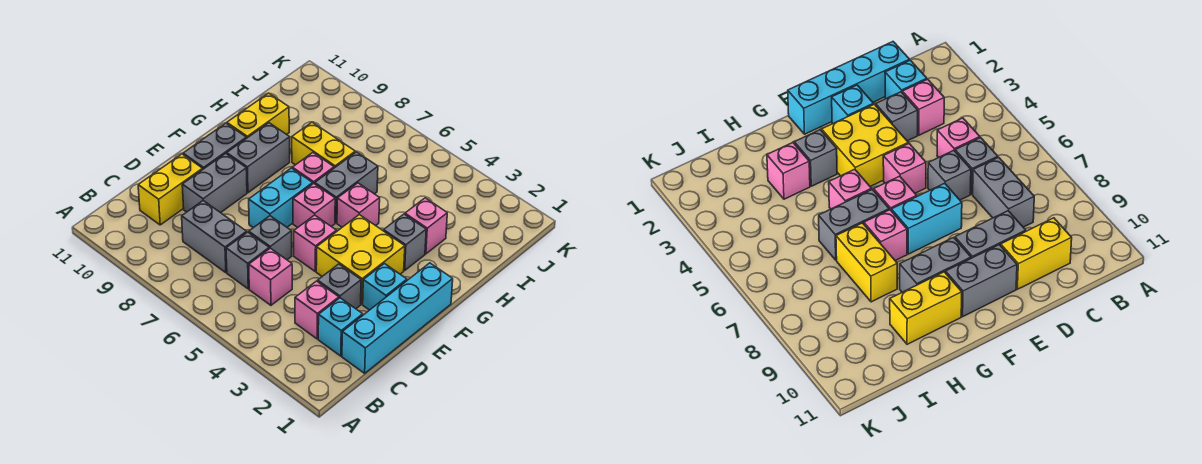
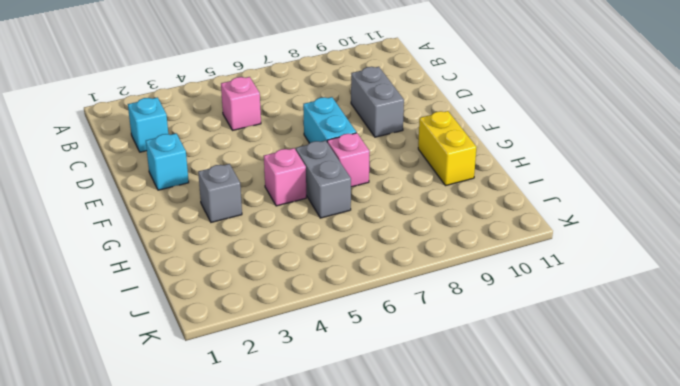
none -> cyan 1x4 brick [342,263,453,373]
none -> pink 1x1 brick [295,281,339,339]
none -> grey 1x1 brick [226,232,269,289]

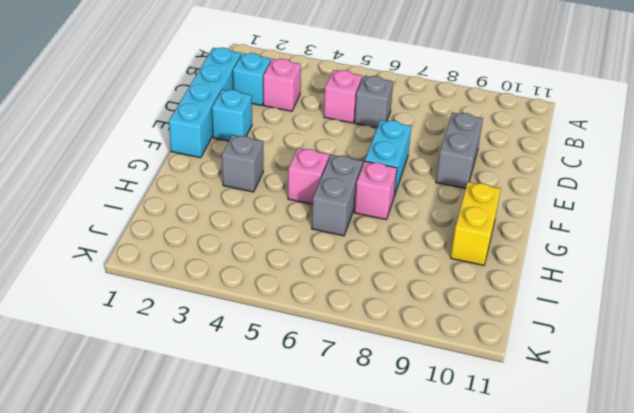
none -> grey 1x2 brick [182,201,247,273]
none -> yellow 1x2 brick [138,154,203,225]
none -> grey 1x1 brick [318,264,361,309]

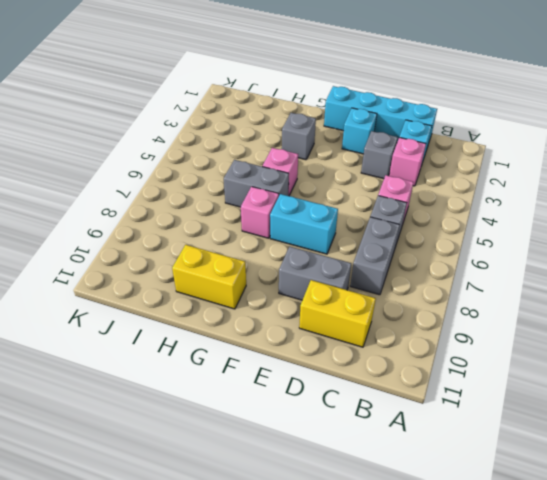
none -> grey 1x1 brick [249,216,292,260]
none -> yellow 2x2 brick [316,215,405,304]
none -> pink 1x1 brick [294,215,336,271]

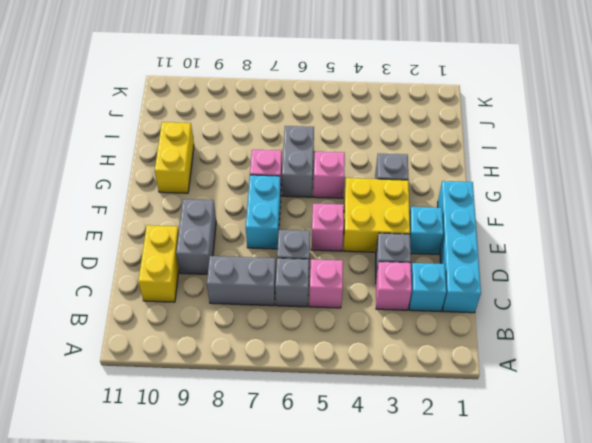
none -> grey 1x2 brick [183,123,246,169]
none -> pink 1x1 brick [293,183,335,227]
none -> grey 1x2 brick [227,123,290,193]

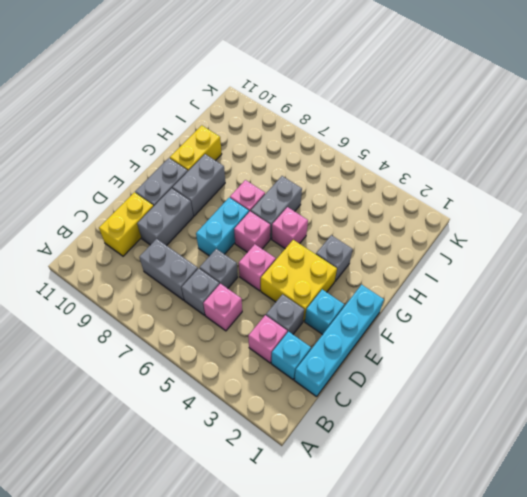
none -> pink 1x1 brick [405,198,447,254]
none -> yellow 1x2 brick [292,122,355,168]

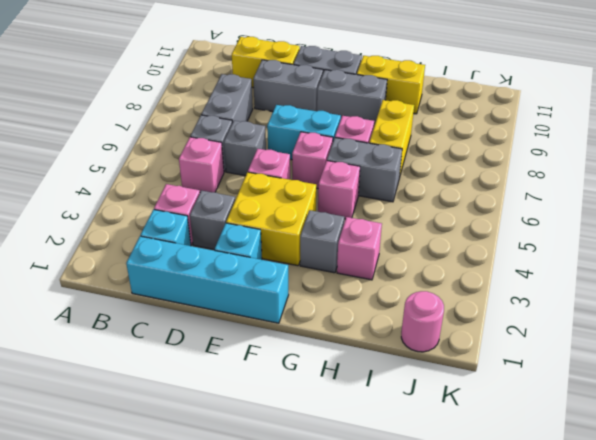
pink 1x1 round brick [401,291,444,352] -> none

